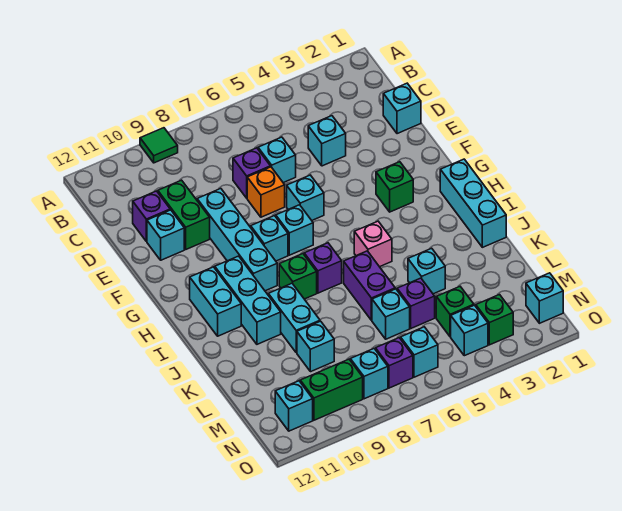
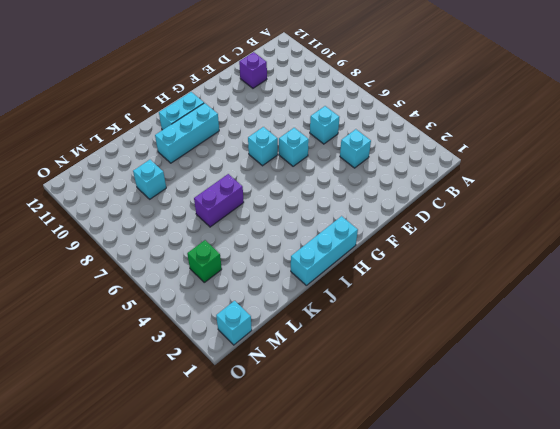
none -> green 1x1 tile [140,128,178,163]
none -> cyan 1x1 brick [383,83,421,134]
none -> purple 1x1 brick [233,148,270,198]
none -> green 1x2 brick [158,180,210,249]

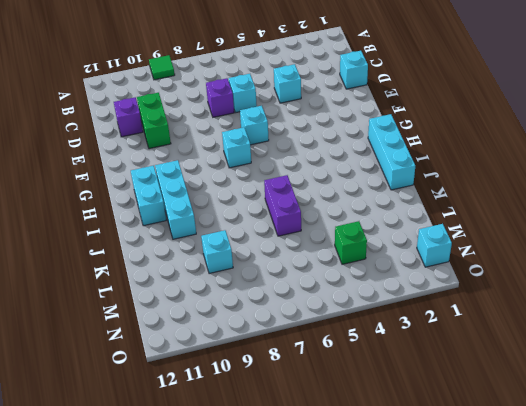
none -> orange 1x1 brick [247,167,285,217]
none -> cyan 1x4 brick [197,189,277,291]
none -> cyan 1x1 brick [147,210,184,260]
none -> green 1x1 brick [376,162,413,212]

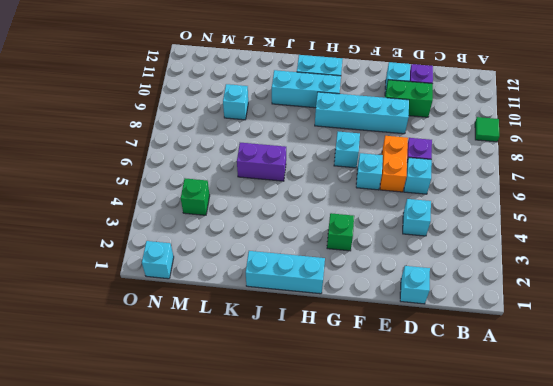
orange 1x2 brick [380,136,408,192] -> orange 1x1 brick [247,167,285,217]
none -> cyan 1x1 brick [251,216,288,261]
none -> pink 1x1 brick [354,221,392,267]
none -> purple 1x1 brick [304,243,342,293]
none -> green 1x1 brick [279,254,317,299]

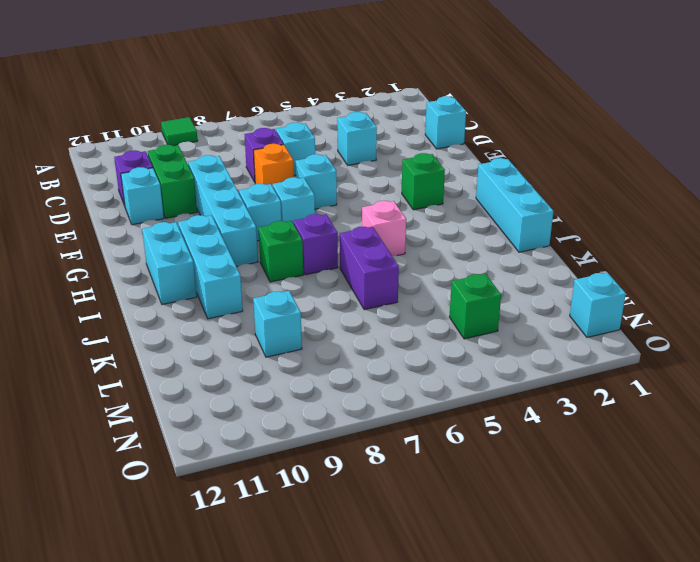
none -> cyan 1x2 brick [268,283,320,353]
none -> cyan 1x1 brick [408,248,445,294]
none -> purple 1x1 brick [397,278,435,328]
none -> cyan 1x1 brick [372,289,410,339]

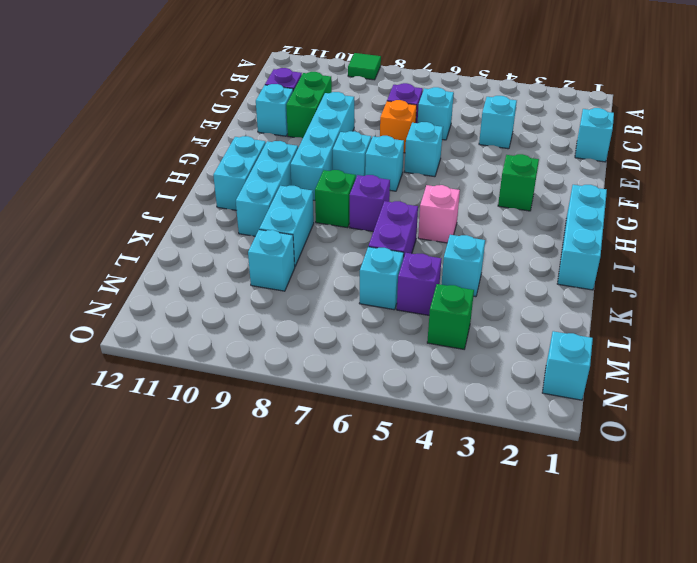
none -> green 1x1 brick [476,295,513,345]
none -> cyan 1x1 brick [451,305,488,356]
none -> cyan 1x1 brick [401,327,438,377]
none -> purple 1x1 brick [376,338,413,388]

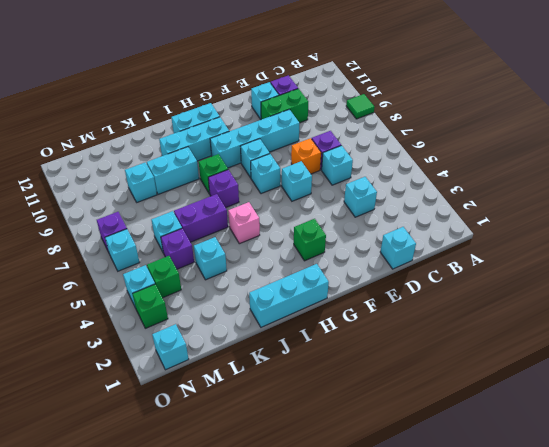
none -> cyan 1x1 brick [350,349,388,399]
none -> green 1x2 brick [300,359,363,420]
none -> cyan 1x1 brick [275,381,313,431]

